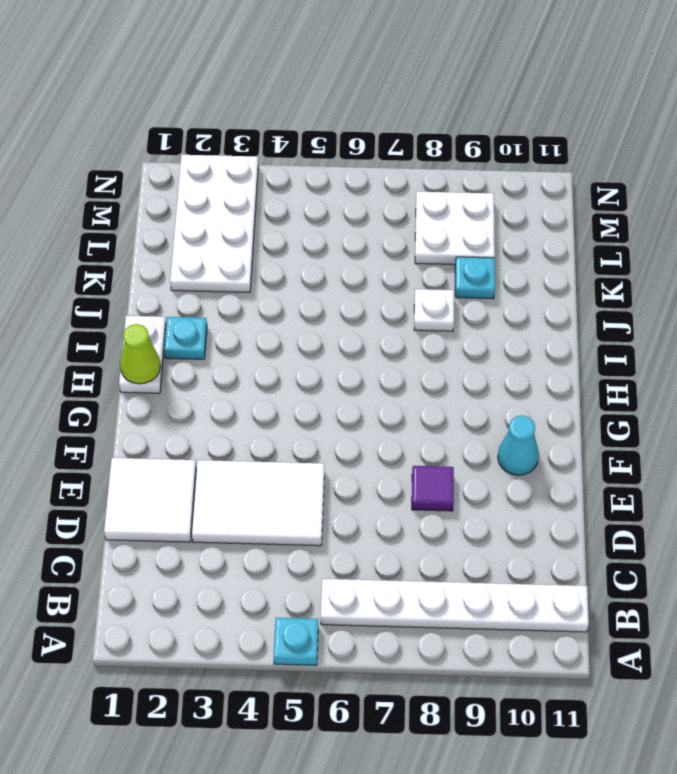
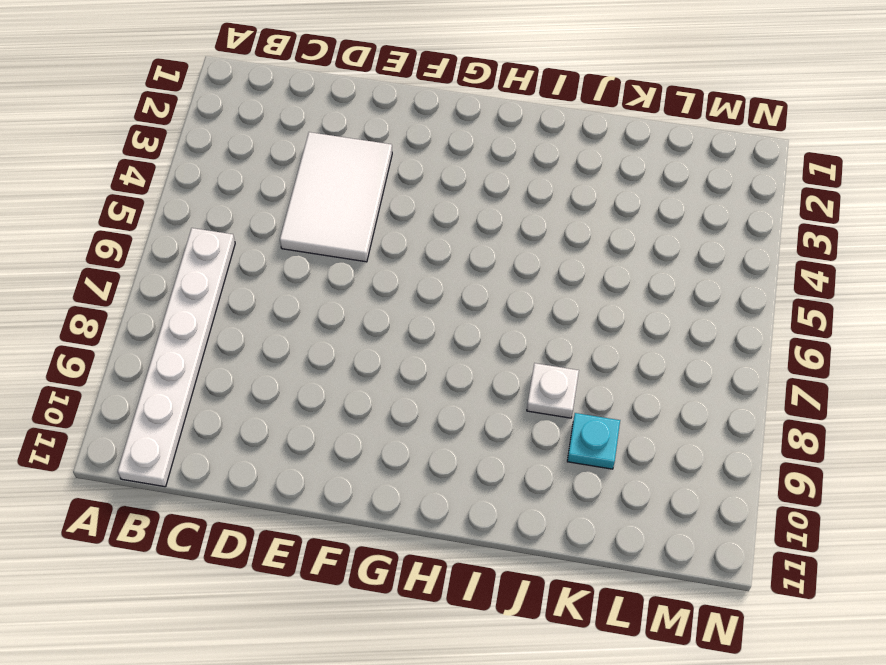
none -> cyan 1x1 plate [274,618,318,665]
none -> white 2x2 tile [104,458,196,542]
none -> purple 1x1 tile [412,466,454,511]

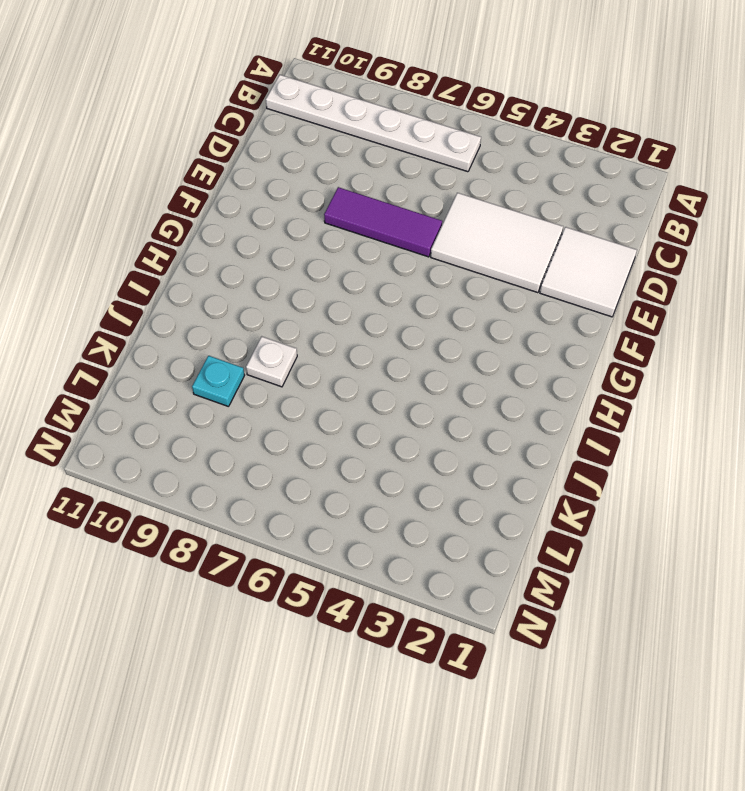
purple 1x3 tile [324,187,442,257] -> purple 1x1 tile [412,466,454,511]
none -> cyan 1x1 plate [274,618,318,665]
none -> cyan 1x1 cone [498,416,539,475]
none -> white 1x2 plate [119,316,166,393]

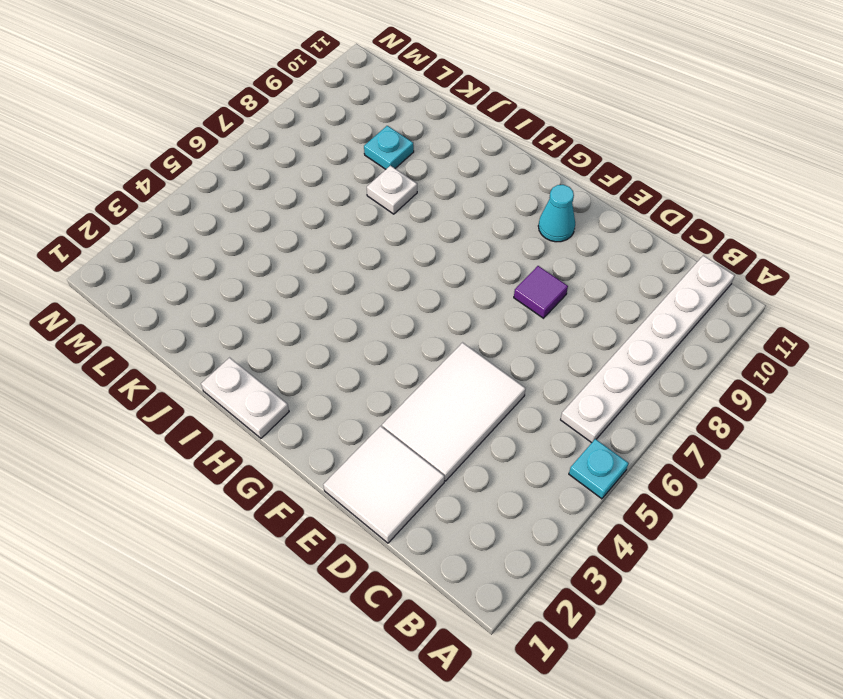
none -> cyan 1x1 plate [164,317,207,359]
none -> white 2x4 plate [170,155,258,292]
none -> white 2x2 plate [415,192,495,265]

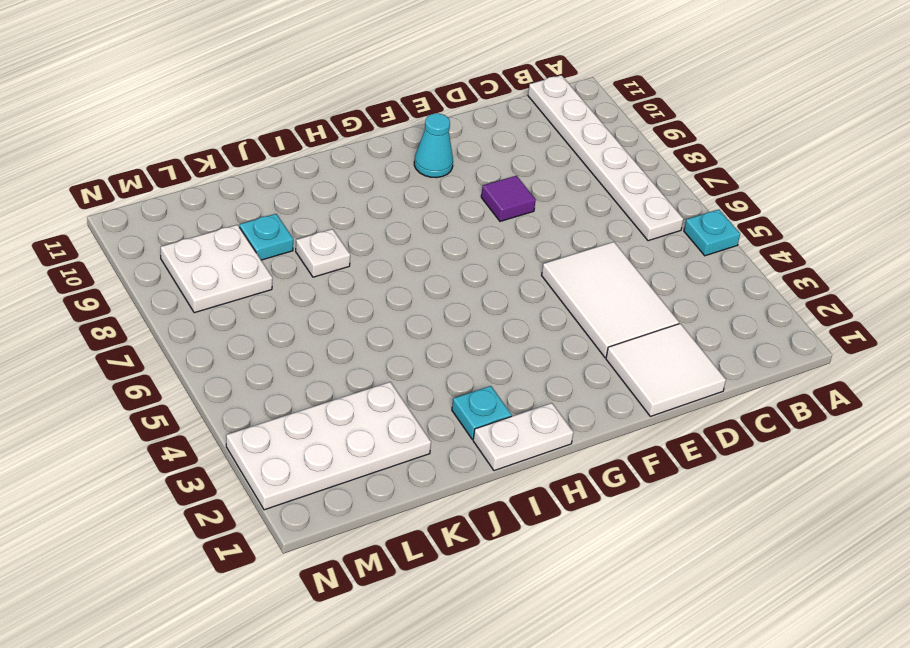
none -> lime 1x1 cone [120,324,160,384]

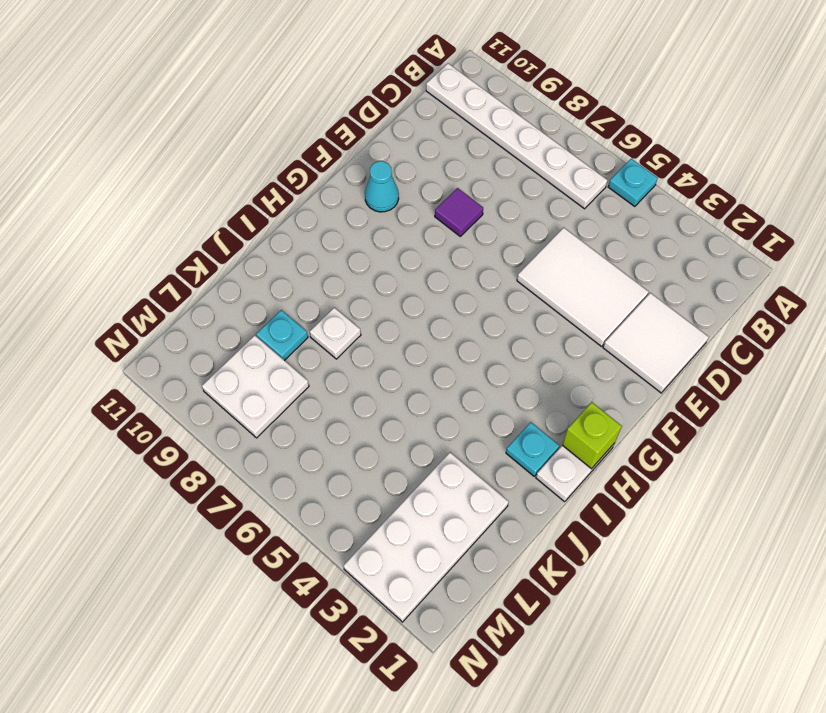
lime 1x1 brick [562,402,622,469] -> lime 1x1 cone [120,324,160,384]

